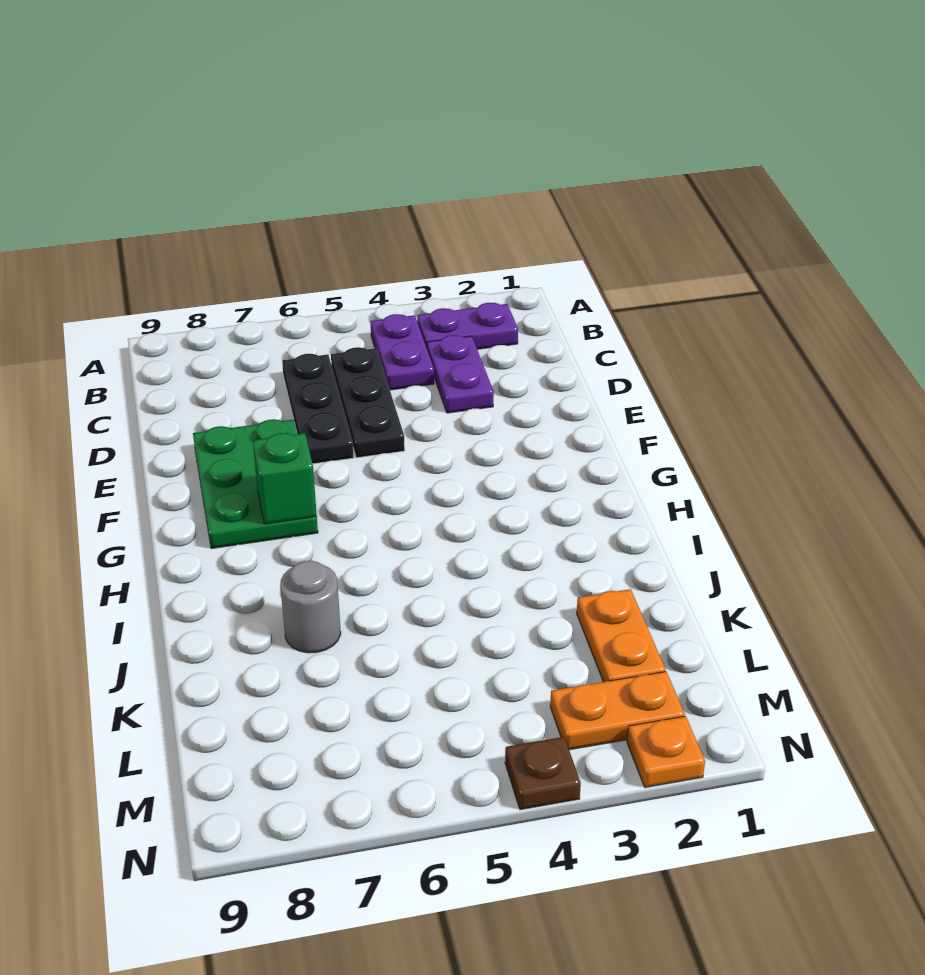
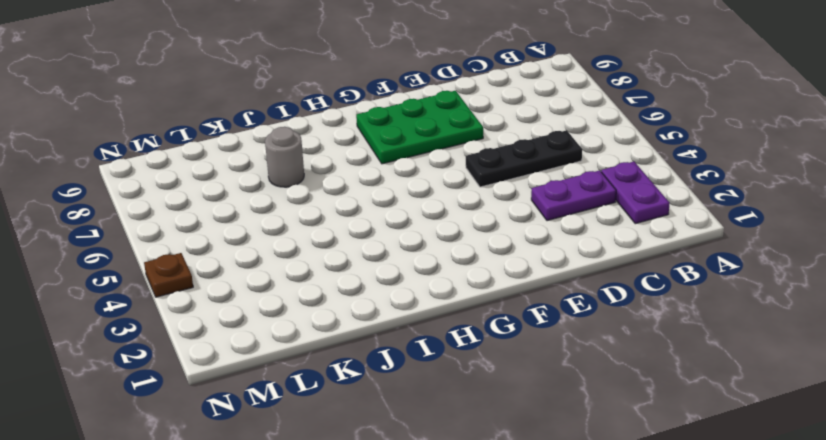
none -> purple 1x2 plate [370,314,434,390]
none -> black 1x3 plate [282,354,354,464]
none -> orange 1x2 plate [577,589,666,682]

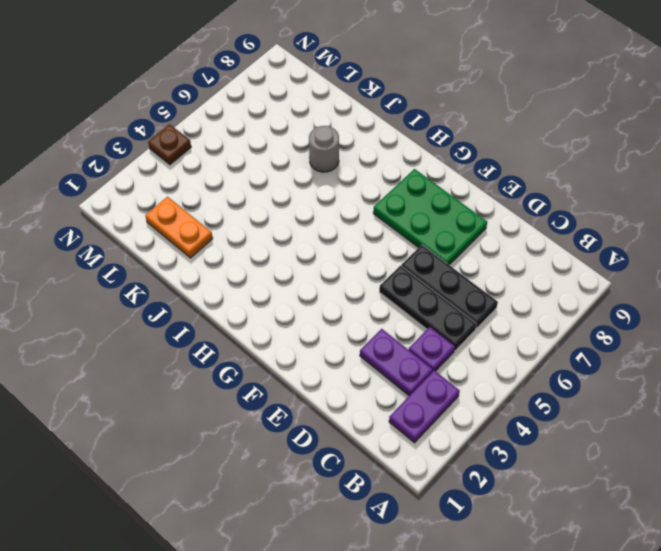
purple 1x1 plate [409,327,455,372] -> purple 1x2 plate [370,314,434,390]
none -> orange 1x2 plate [550,672,685,750]
none -> orange 1x1 plate [627,716,705,788]
none -> green 1x1 brick [253,433,317,524]

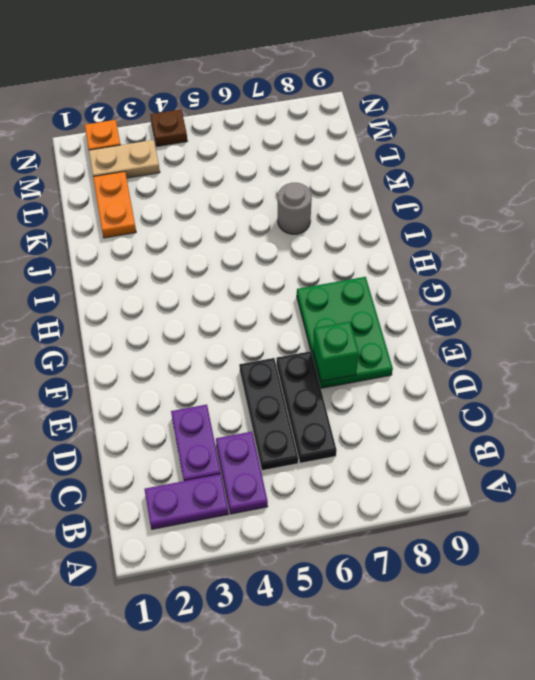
green 1x1 brick [313,322,359,381] -> green 1x1 brick moved to [253,433,317,524]
tan 1x2 plate [89,140,160,178] -> orange 1x2 plate [550,672,685,750]

